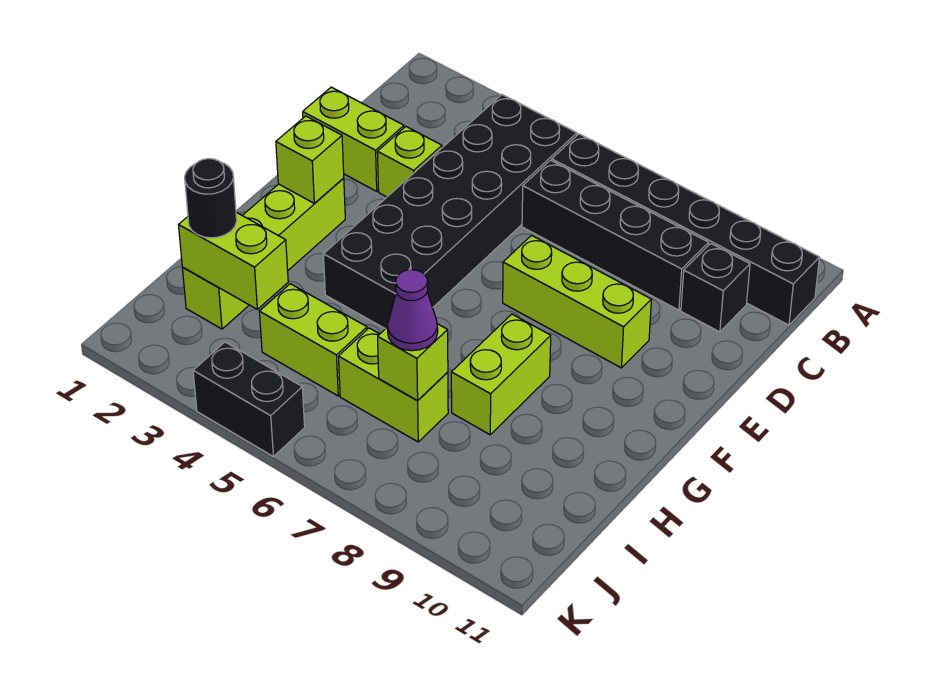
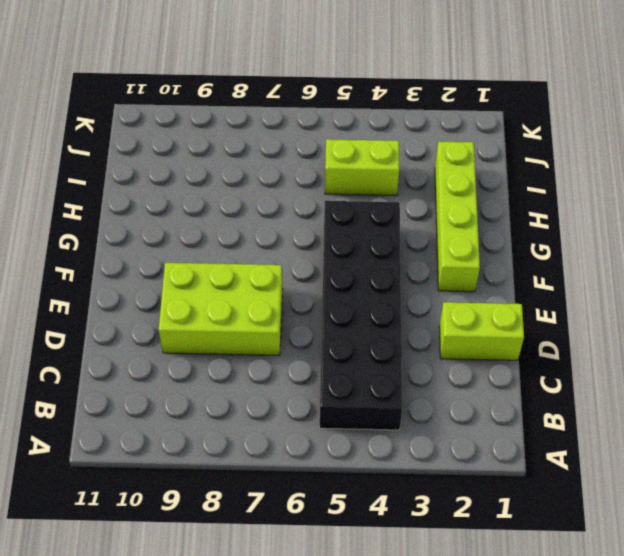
lime 2x3 brick [159,263,283,355] -> lime 1x3 brick [503,235,651,368]
none -> black 1x6 brick [552,134,820,325]
none -> black 1x4 brick [522,160,709,310]
none -> black 1x1 brick [681,244,750,332]

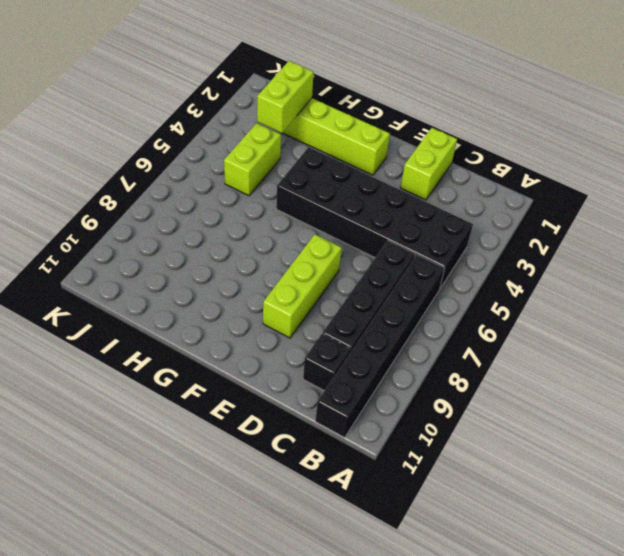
none -> lime 1x1 brick [377,127,442,197]
none -> lime 1x2 brick [451,314,551,435]
none -> lime 1x2 brick [338,328,448,442]

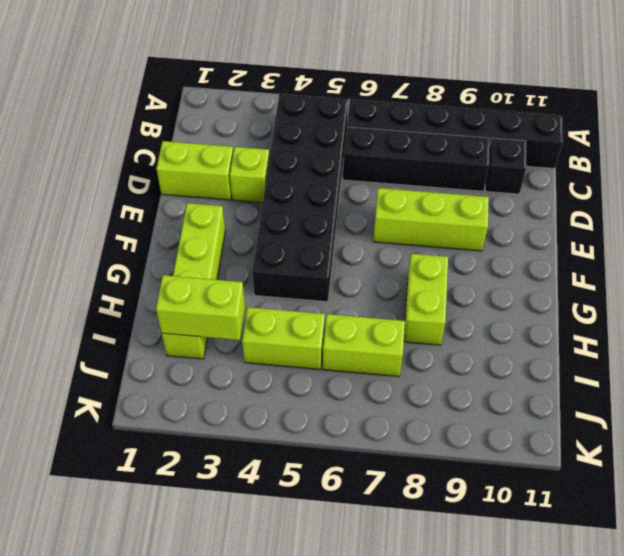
none -> black 1x2 brick [193,342,305,457]
none -> lime 1x1 brick [276,116,344,203]
none -> lime 1x1 brick [378,324,448,400]

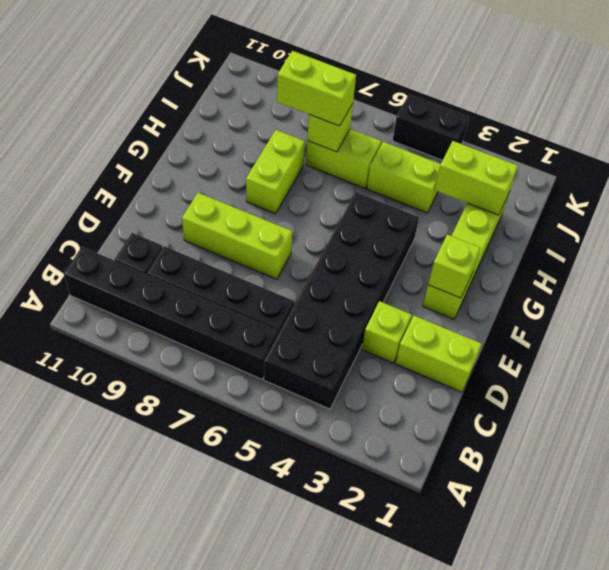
lime 1x2 brick [277,51,356,126] -> purple 1x1 cone [387,270,438,351]
none -> black 1x1 round brick [185,159,237,238]

